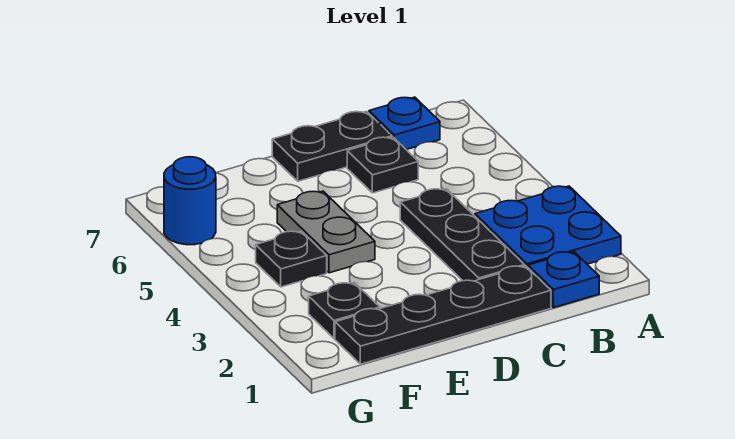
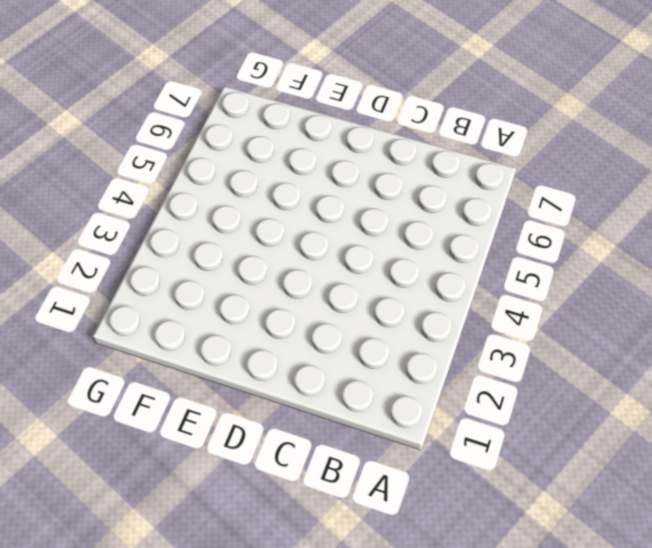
none -> blue 2x2 plate [475,186,621,267]
none -> blue 1x1 plate [528,252,599,308]

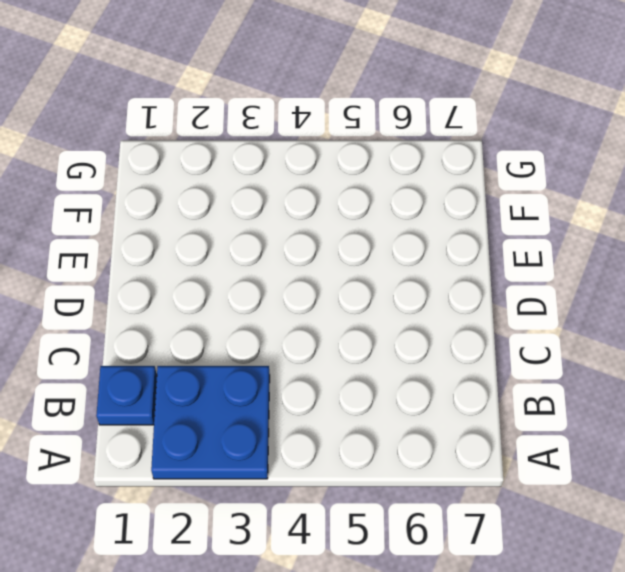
none -> blue 1x1 plate [369,97,440,150]
none -> black 1x4 plate [335,266,551,364]

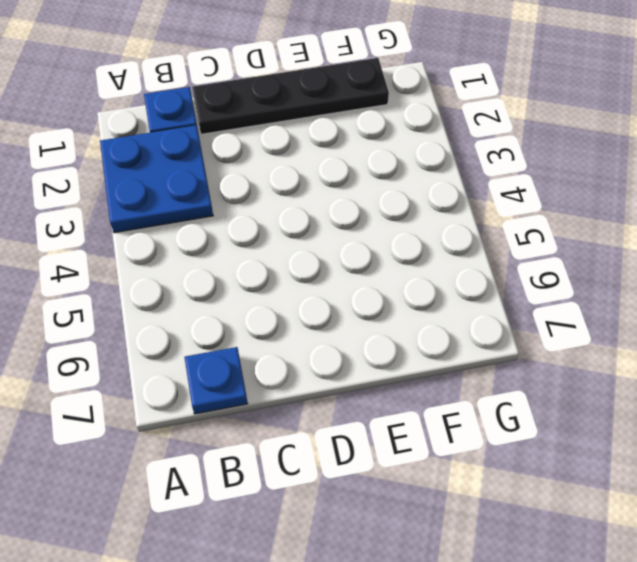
none -> black 1x3 plate [400,189,525,281]
none -> black 1x1 plate [347,137,418,193]

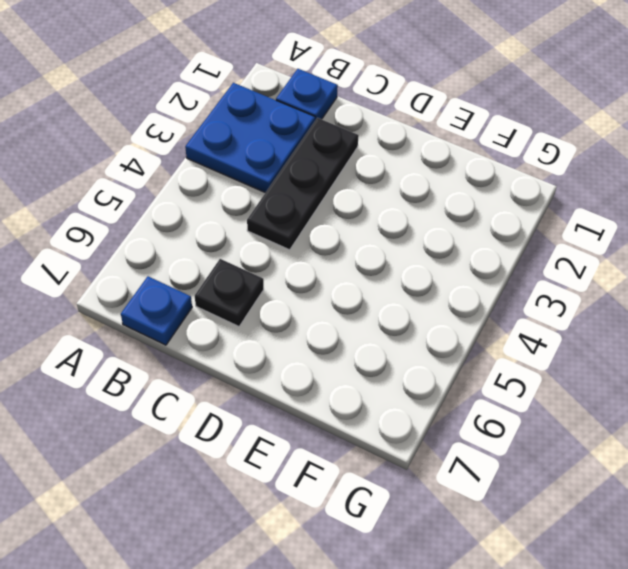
none -> black 1x4 plate [335,266,551,364]
none -> black 1x2 plate [272,111,392,181]

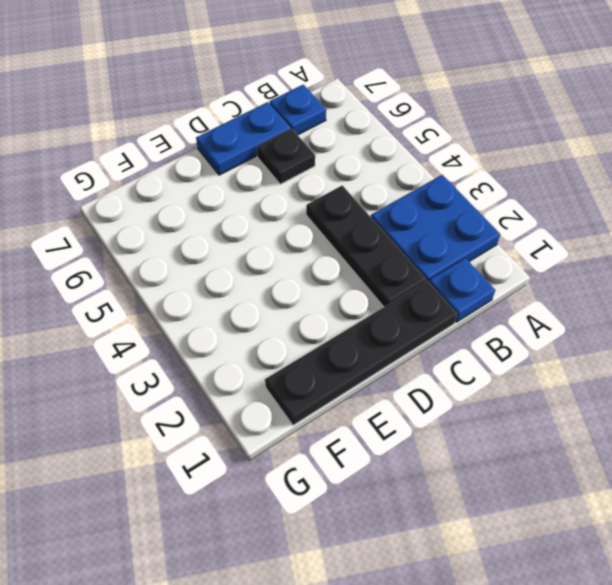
blue 1x2 plate [196,102,291,175] -> black 1x2 plate [272,111,392,181]
none -> grey 1x2 plate [277,191,375,273]
none -> black 1x1 plate [309,283,380,338]

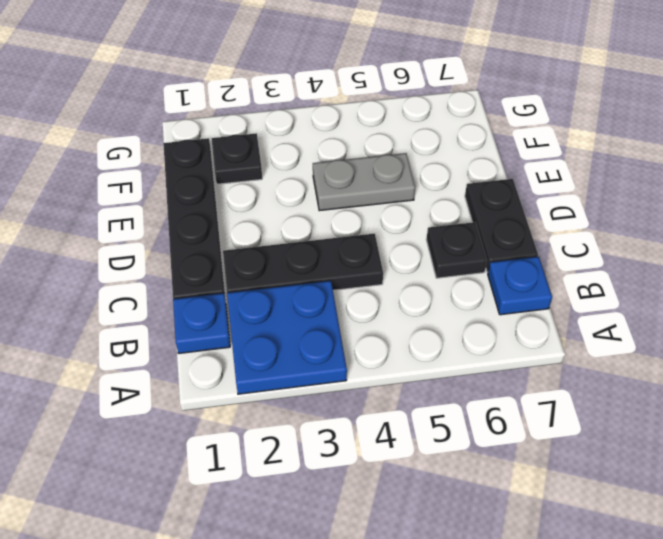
none -> black 1x1 plate [256,231,327,287]
none -> blue 1x1 round brick [164,157,216,245]

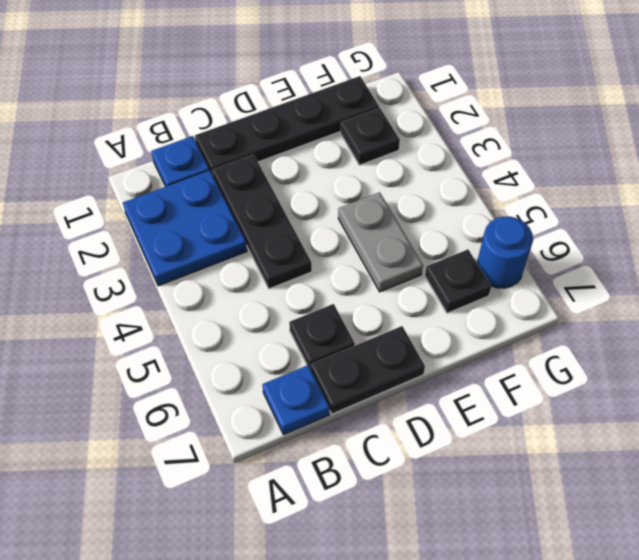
black 1x1 plate [425,249,491,313] -> black 1x1 plate moved to [256,231,327,287]

